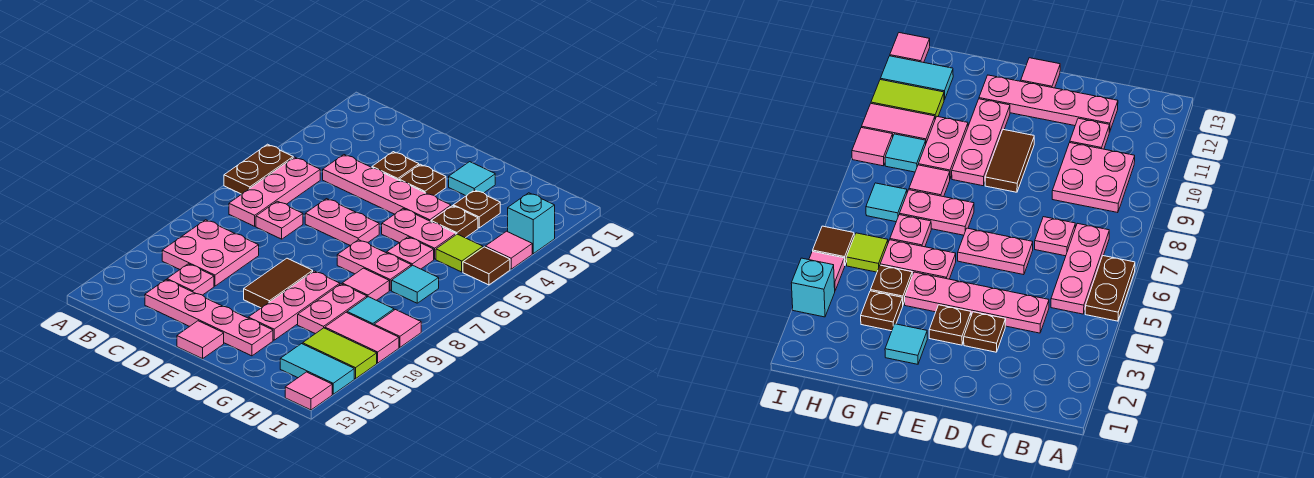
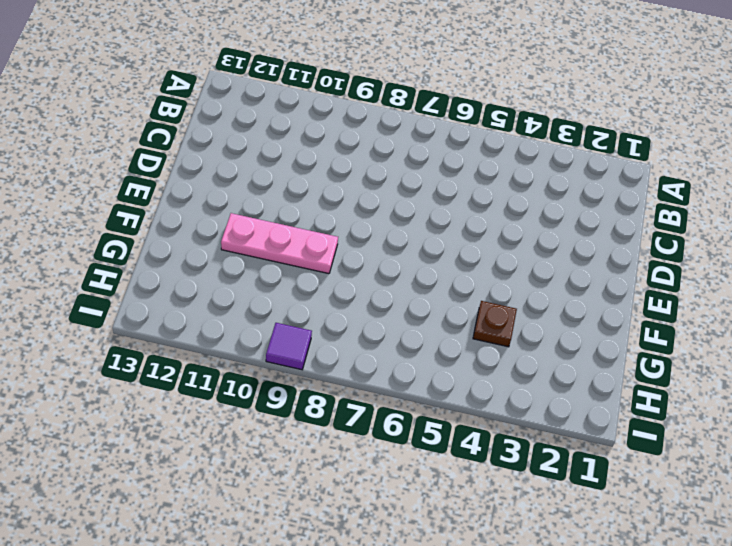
purple 1x1 tile [266,323,312,370] -> pink 1x1 tile [374,310,421,347]
none -> brown 1x2 plate [224,144,293,194]
none -> pink 1x3 plate [229,157,320,226]
none -> pink 2x2 plate [162,220,259,286]
none -> pink 1x4 plate [323,155,451,221]

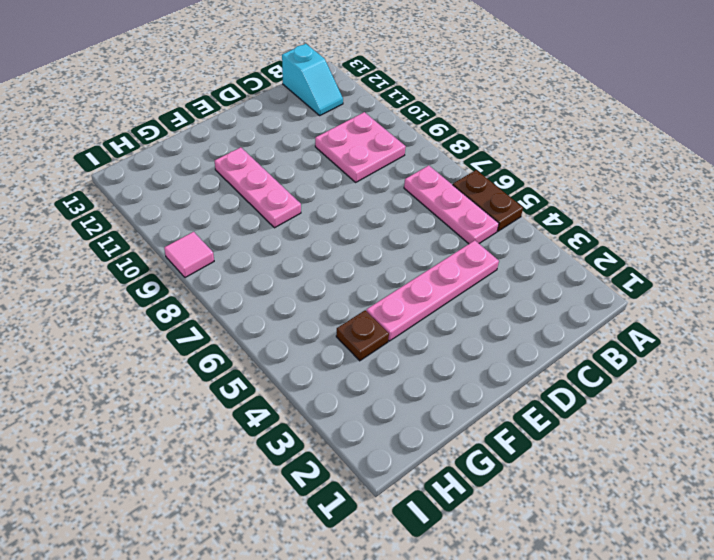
cyan 1x2 slope [282,44,343,115] -> none
none -> pink 1x1 plate [256,201,303,239]
none -> pink 1x1 plate [167,264,214,295]
none -> pink 1x4 plate [145,280,273,356]
none -> brown 1x1 plate [372,152,419,180]

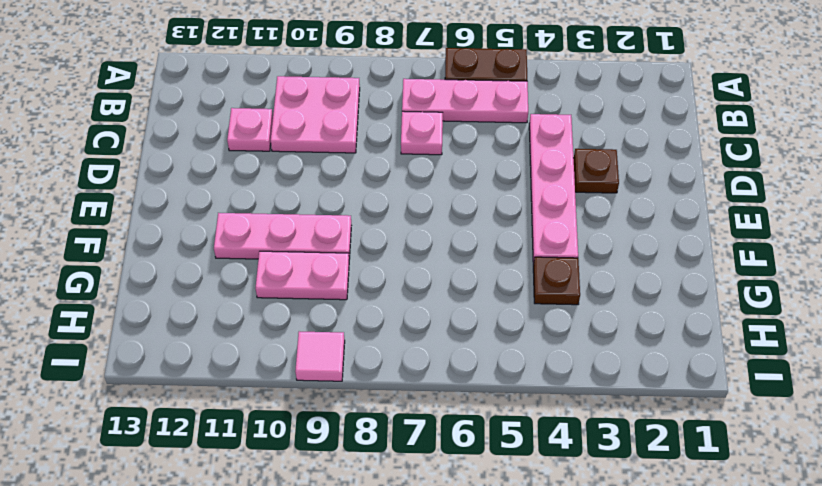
none -> pink 1x4 plate [145,280,273,356]
none -> pink 1x2 plate [305,199,379,245]
none -> brown 1x1 plate [399,164,446,196]
none -> brown 1x2 tile [244,258,313,308]

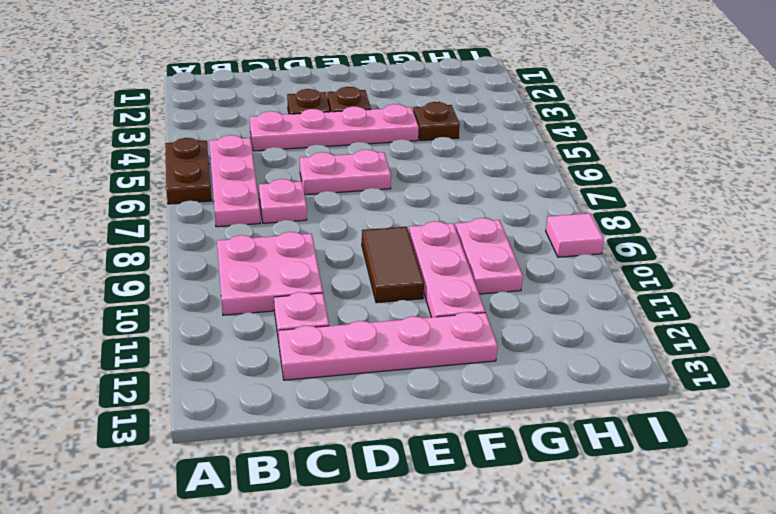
none -> pink 1x1 tile [177,321,224,359]
none -> cyan 1x1 tile [449,162,495,196]
none -> pink 1x2 plate [382,209,456,259]
none -> pink 1x2 plate [337,240,411,290]

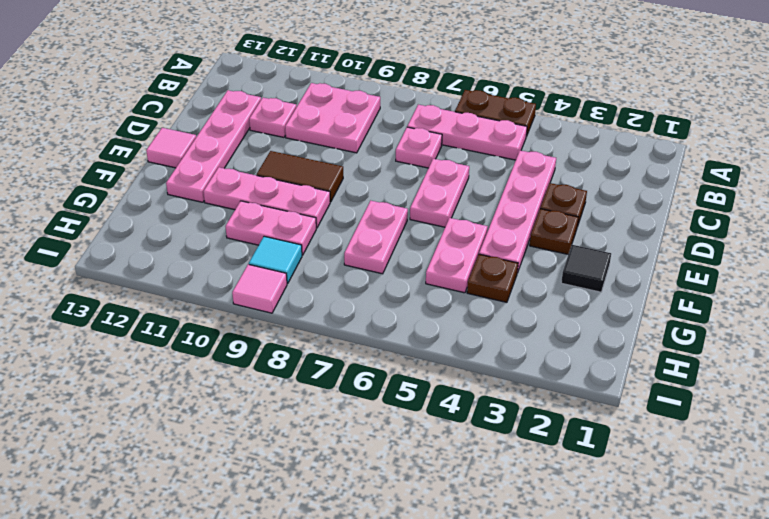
black 1x1 tile [561,245,611,292] -> cyan 1x1 tile [449,162,495,196]
none -> brown 1x1 plate [453,190,500,228]
none -> pink 1x1 plate [387,237,434,269]
none -> pink 1x1 tile [342,268,389,300]
none -> lime 1x1 tile [436,234,483,272]

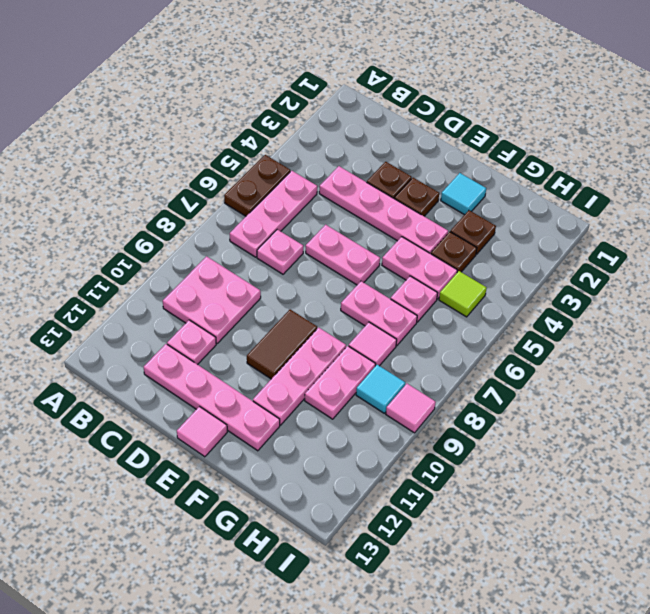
none -> cyan 1x1 tile [392,265,439,303]
none -> pink 1x2 tile [325,312,399,363]
none -> lime 1x2 tile [303,328,377,379]
none -> cyan 1x2 tile [280,344,354,394]

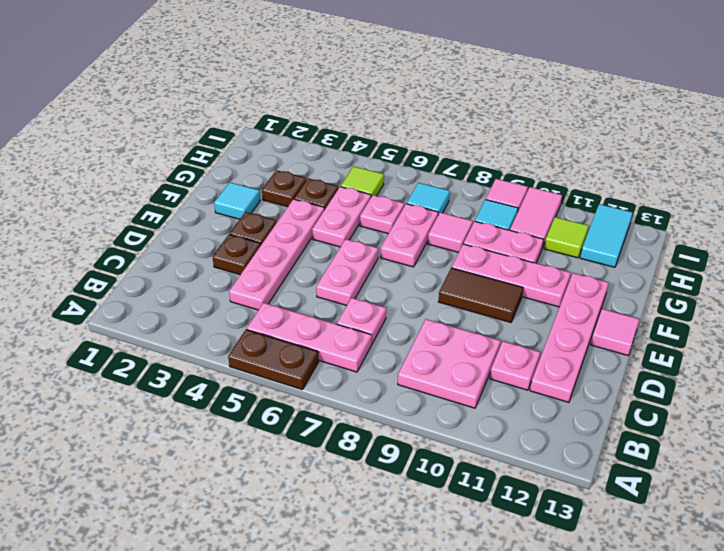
lime 1x1 tile [544,217,589,258] -> lime 1x2 tile [303,328,377,379]
none -> cyan 1x1 brick [508,193,555,254]
none -> pink 1x1 tile [485,231,532,269]
none -> brown 1x1 tile [463,247,510,285]
none -> pink 1x1 tile [285,372,332,410]

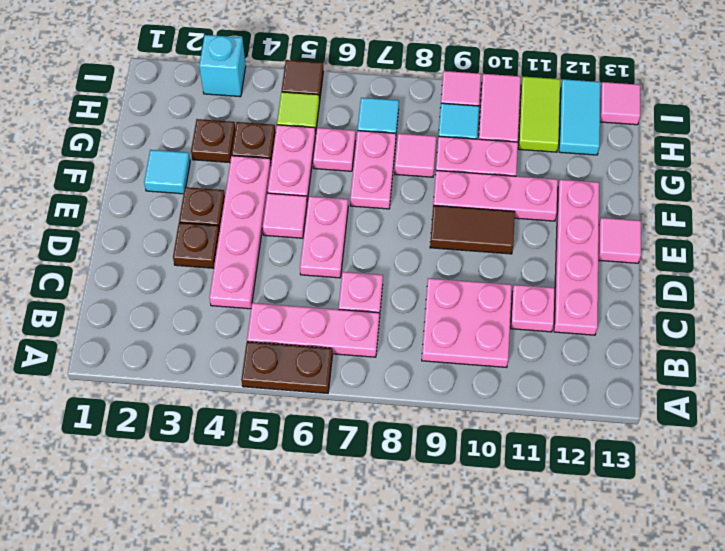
pink 1x1 tile [263,193,307,238] -> pink 1x1 tile moved to [485,231,532,269]

